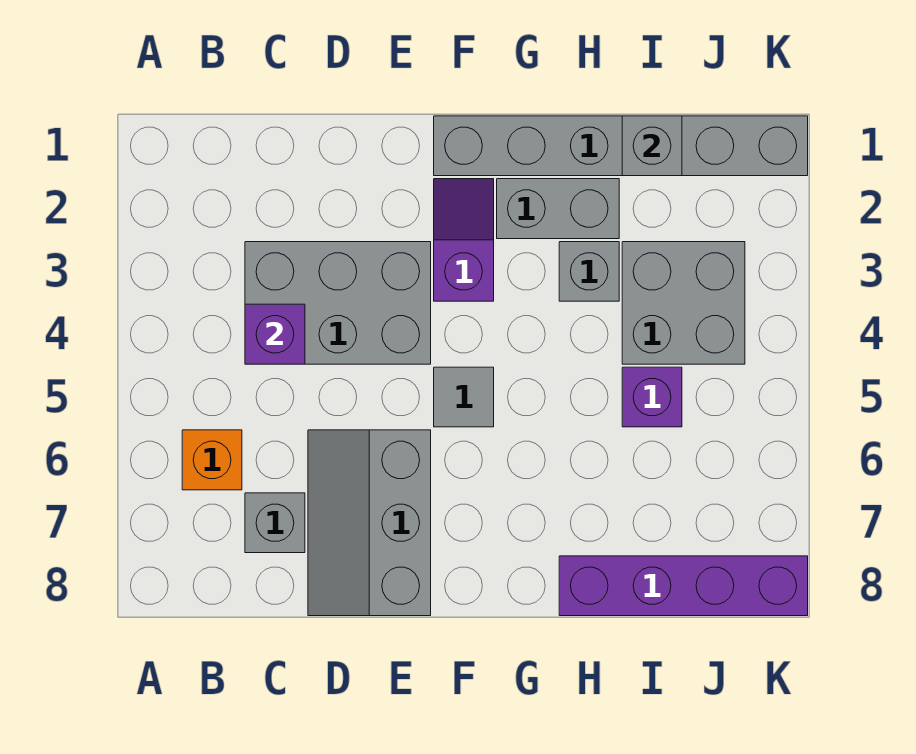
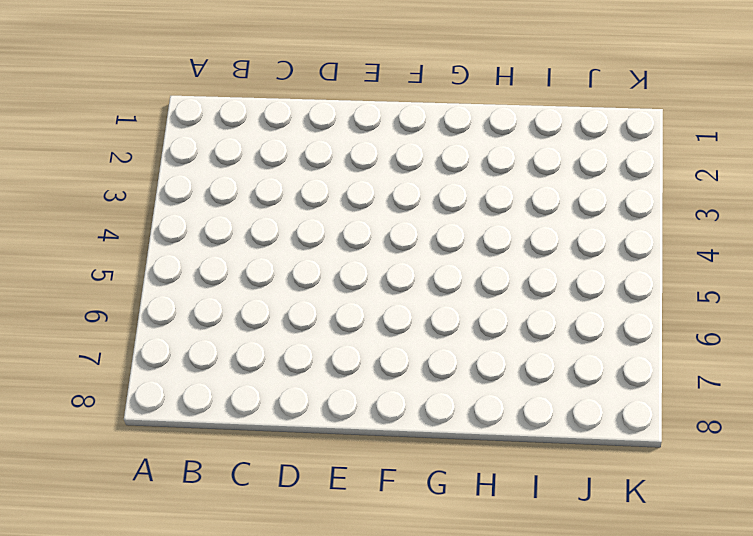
none -> orange 1x1 brick [182,430,242,490]
none -> grey 2x3 brick [245,242,431,364]
none -> grey 1x1 brick [245,493,305,553]

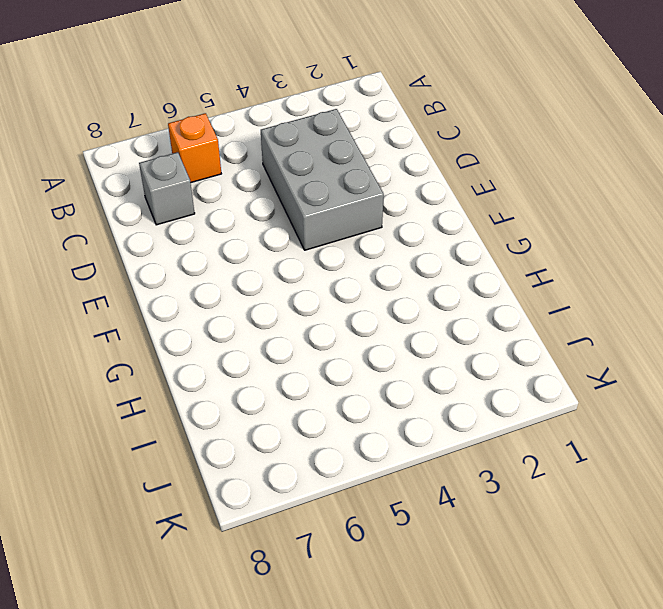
none -> grey 2x3 slope [308,430,431,616]
none -> grey 1x6 brick [434,116,808,176]
none -> purple 1x2 slope [434,179,494,301]

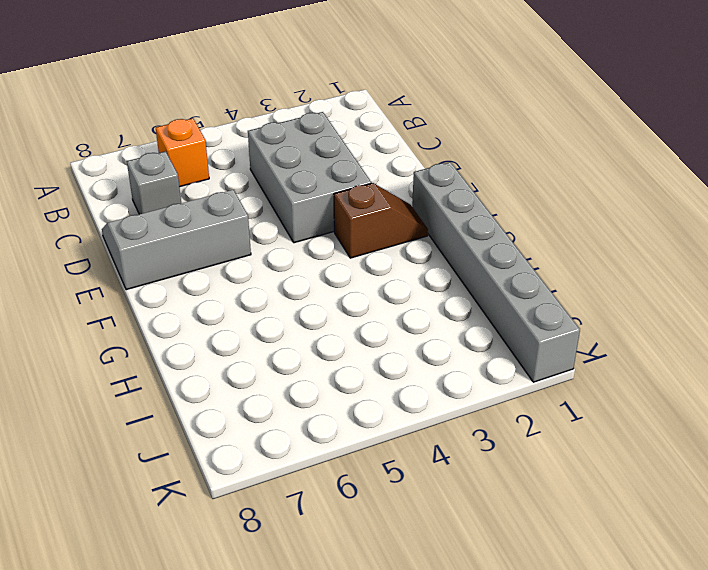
brown 1x2 slope [334,183,428,258] -> purple 1x2 slope [434,179,494,301]
none -> grey 1x1 tile [434,367,494,427]
none -> grey 1x2 brick [497,179,619,239]
none -> grey 1x1 brick [559,242,619,301]

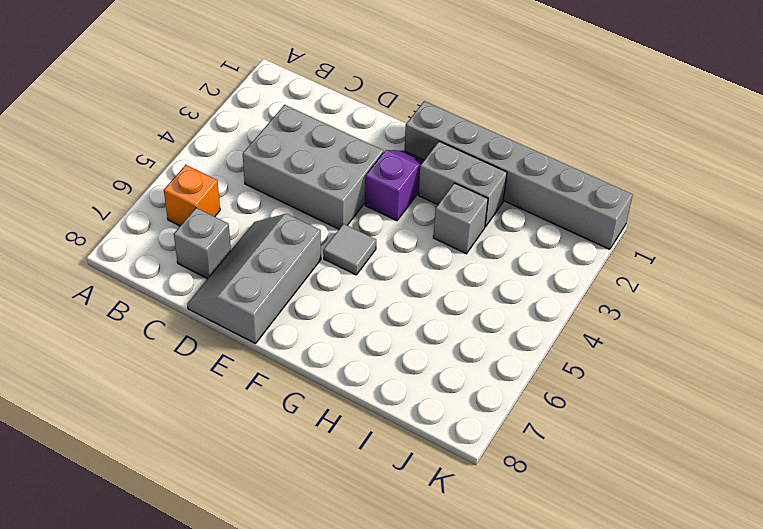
none -> purple 1x4 brick [559,556,808,616]
none -> grey 2x2 brick [622,242,745,364]
none -> purple 1x1 brick [622,367,682,427]

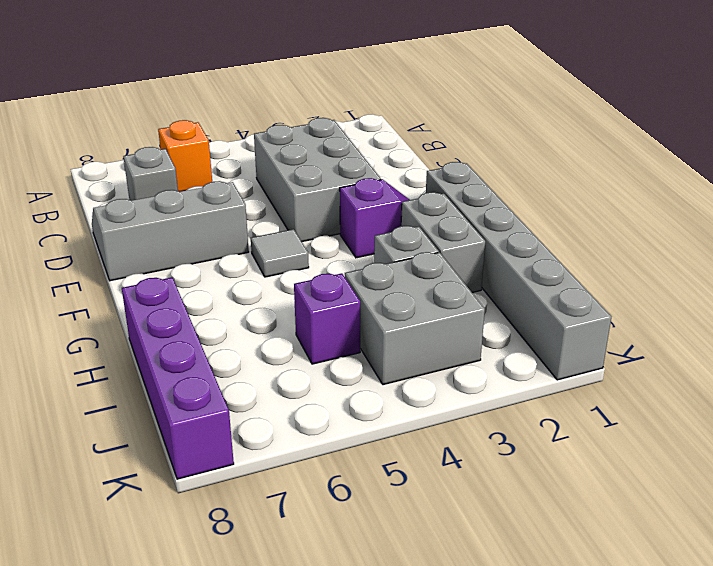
none -> purple 1x1 brick [245,304,305,364]
none -> grey 1x1 brick [622,116,682,176]

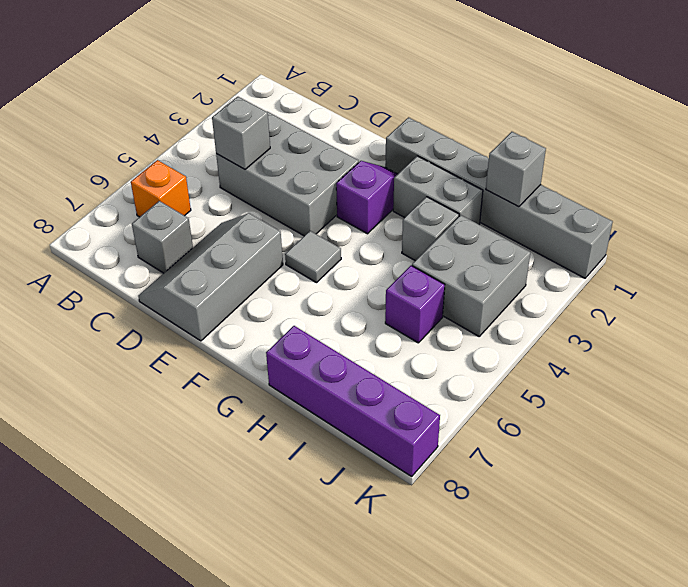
grey 1x1 brick [212,97,270,169] -> purple 1x1 brick [245,304,305,364]

